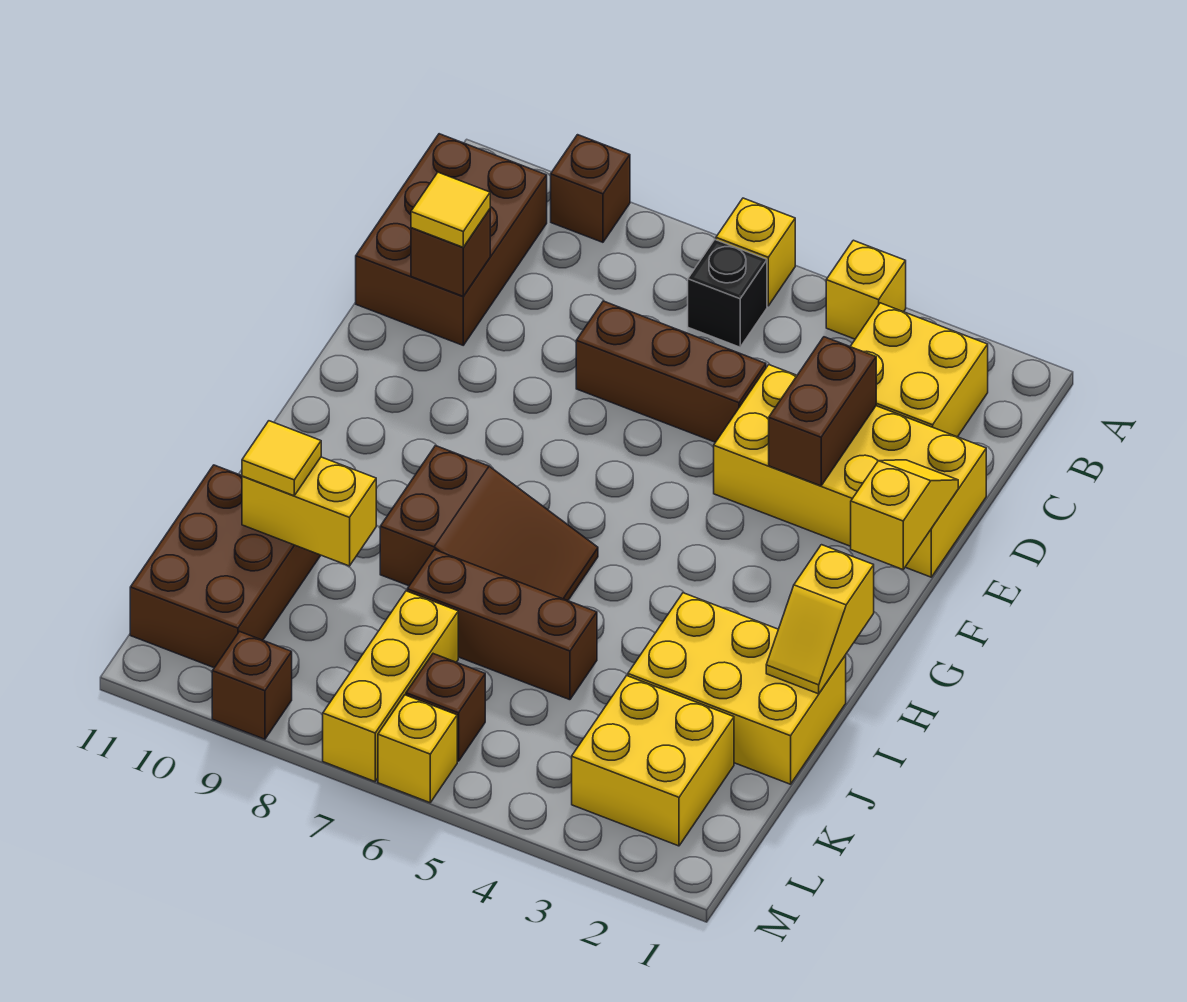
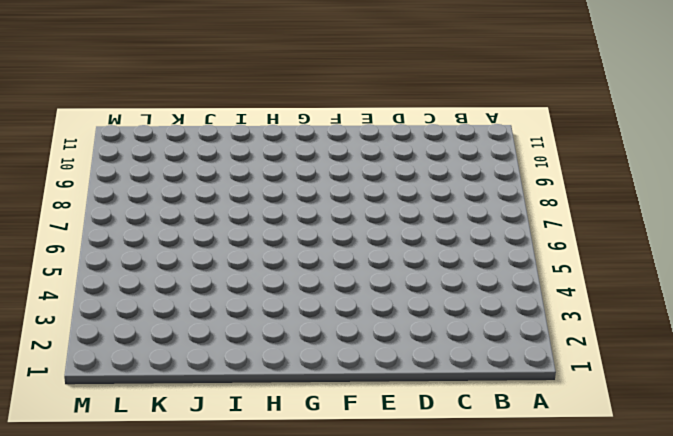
none -> yellow 1x1 brick [826,240,906,339]
none -> yellow 1x1 brick [716,198,795,306]
none -> brown 1x1 brick [551,135,630,242]

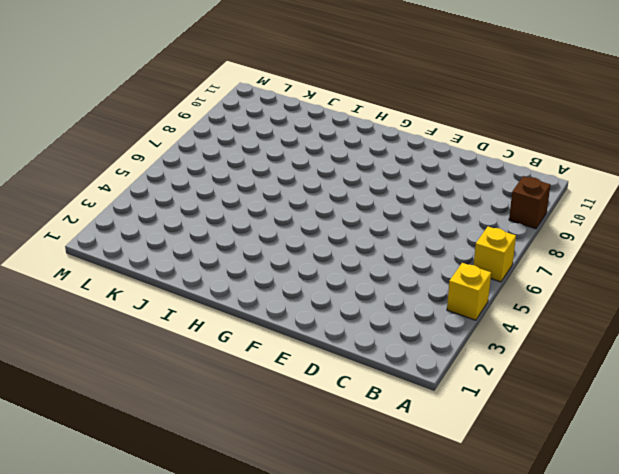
none -> yellow 2x2 brick [850,303,988,437]
none -> black 1x1 brick [688,240,767,347]
none -> brown 2x3 brick [356,134,547,345]

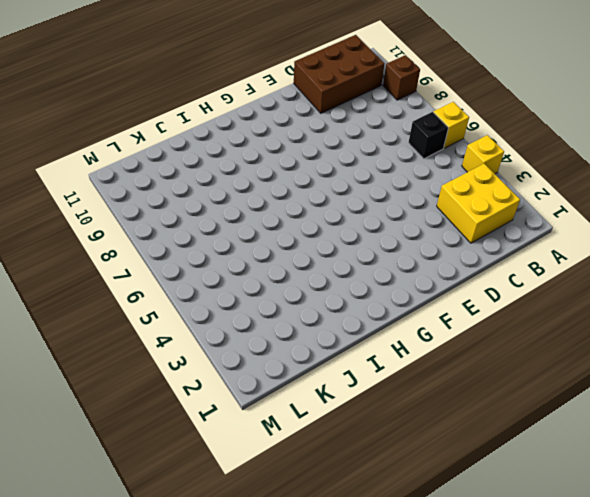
none -> yellow 2x4 brick [714,365,986,577]
none -> brown 1x3 brick [576,301,766,442]
none -> brown 2x3 slope [380,446,598,601]

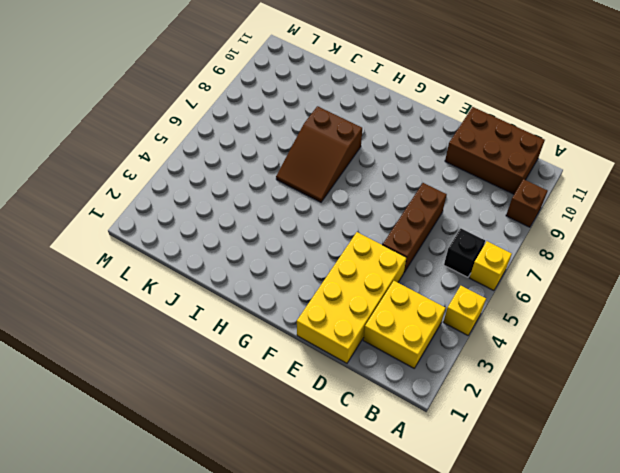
none -> yellow 2x3 brick [628,593,846,784]
none -> brown 1x3 brick [407,550,597,700]
none -> brown 2x3 brick [130,465,321,668]

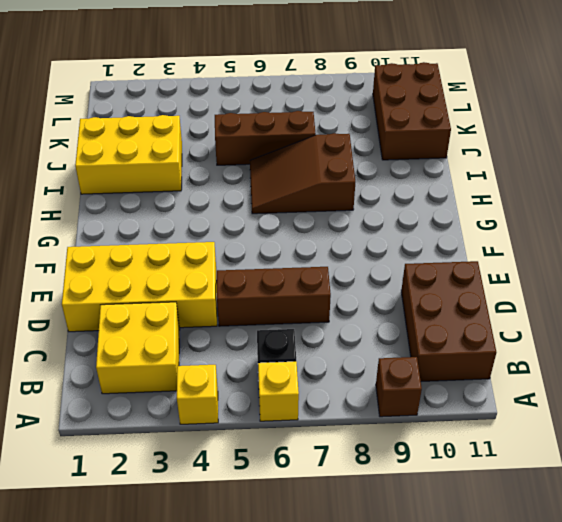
none -> yellow 2x2 brick [572,676,734,846]
none -> yellow 1x3 brick [323,591,458,781]
none -> brown 1x1 brick [406,654,485,761]

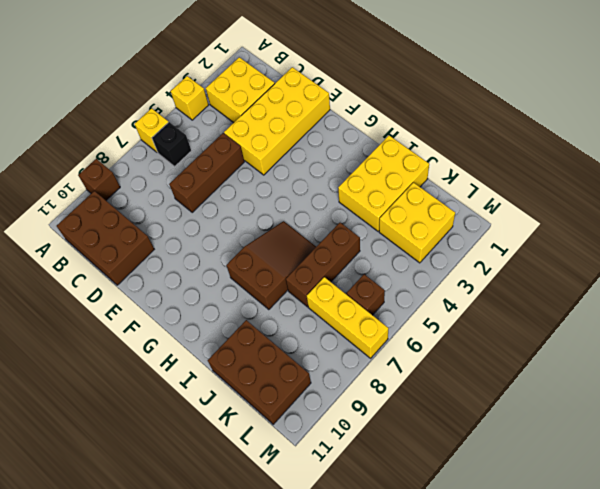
none -> yellow 1x1 brick [378,695,457,803]
none -> brown 1x1 brick [212,632,292,739]
none -> brown 1x2 brick [769,337,876,486]

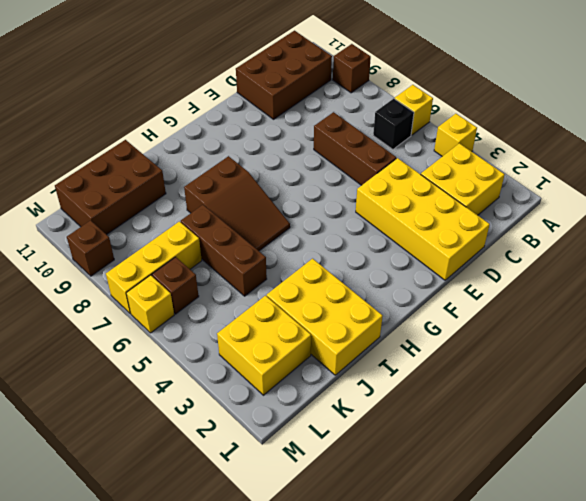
none -> brown 1x2 brick [769,337,876,486]
none -> brown 1x1 brick [411,209,490,296]
none -> yellow 1x2 slope [851,460,958,569]

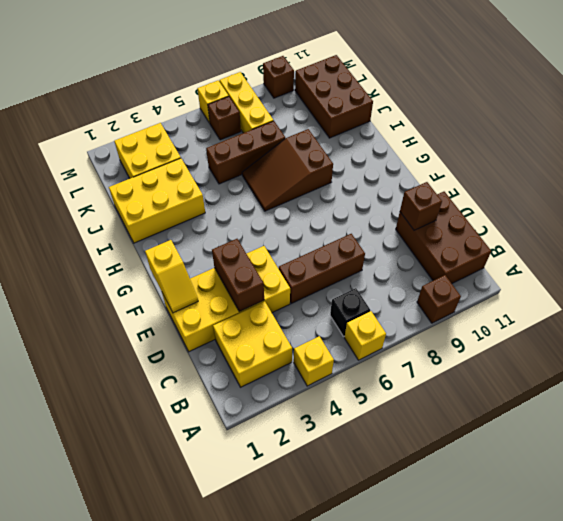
none -> yellow 1x2 slope [766,545,874,694]
none -> yellow 1x2 brick [242,457,376,566]
none -> yellow 1x1 tile [411,172,490,247]

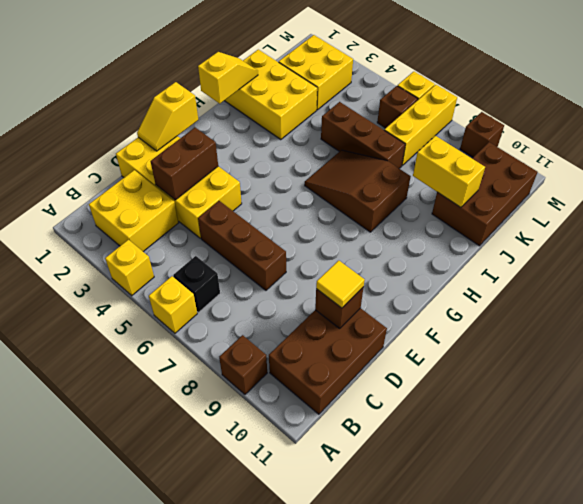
none -> yellow 1x1 tile [242,421,321,496]

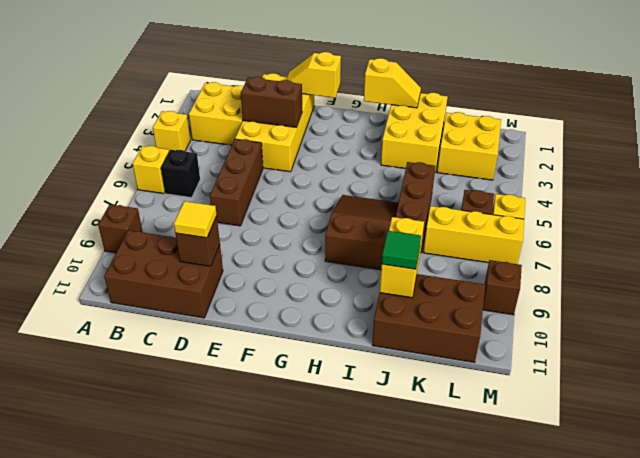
green 1x1 tile [382,231,421,269] -> yellow 1x1 tile [242,421,321,496]

